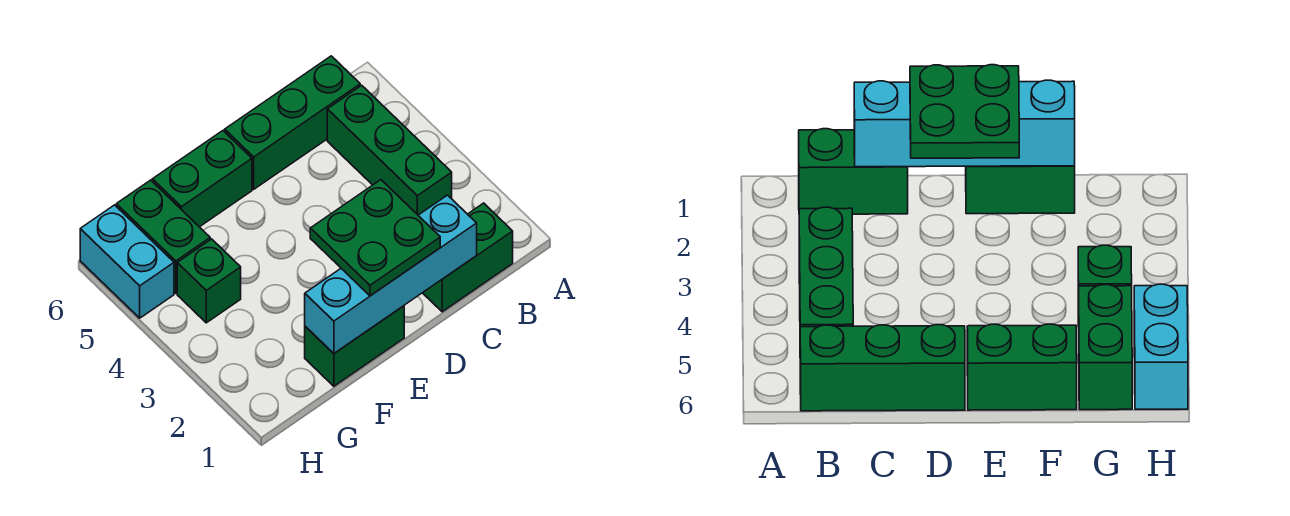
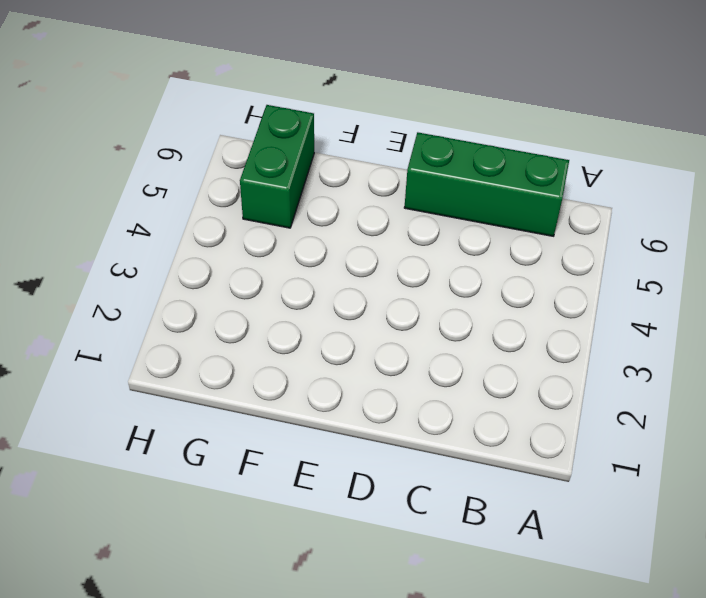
none -> green 1x2 brick [423,203,513,312]
none -> green 1x3 brick [327,85,452,215]

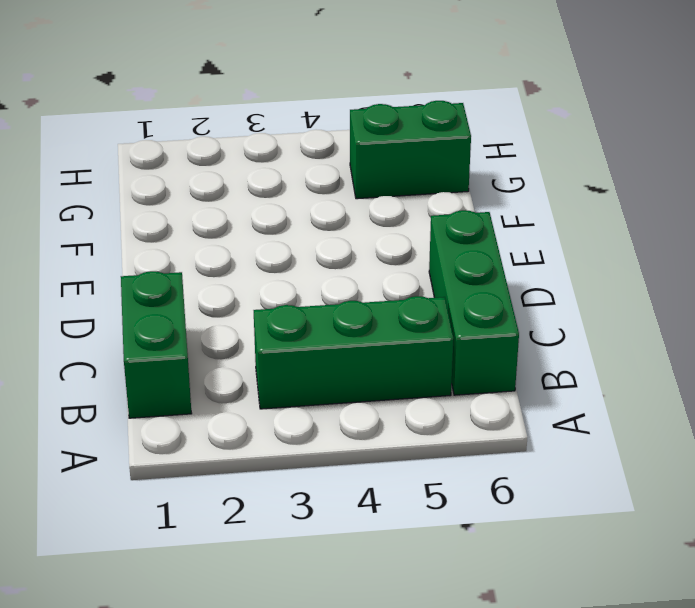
none -> green 1x2 brick [305,306,404,386]
none -> green 1x2 brick [152,131,252,227]

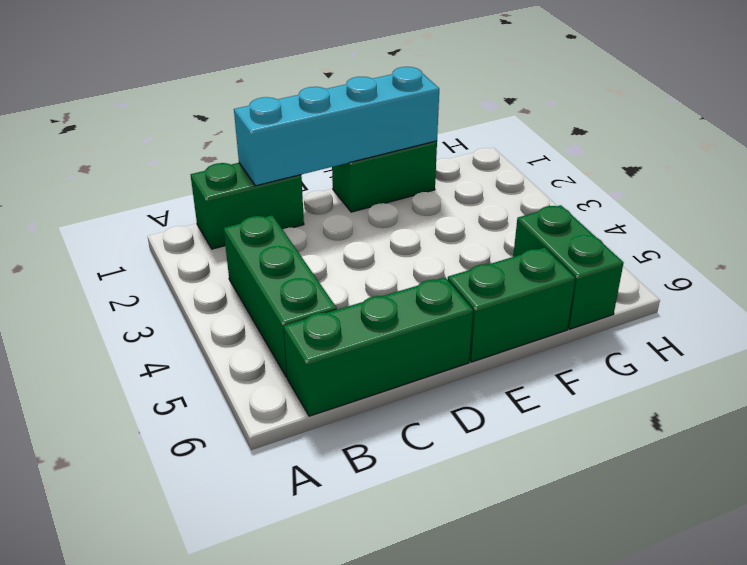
none -> green 1x1 brick [177,239,241,323]
none -> cyan 1x2 brick [80,205,174,318]

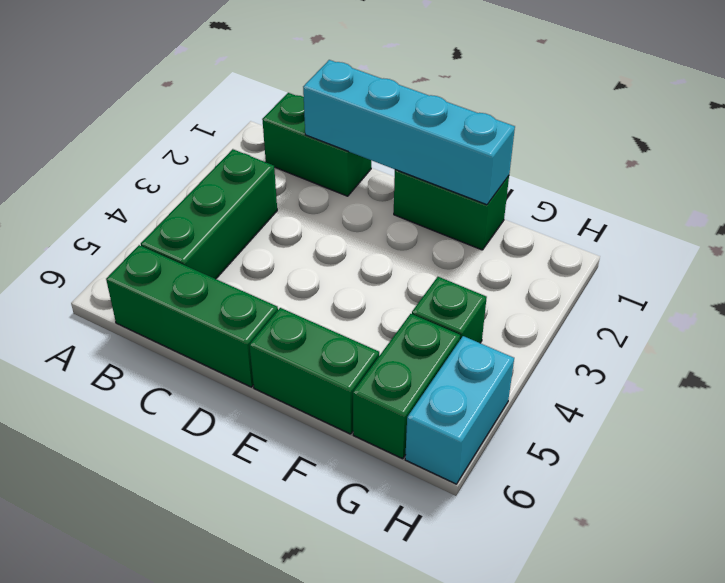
none -> green 2x2 plate [310,180,440,296]

